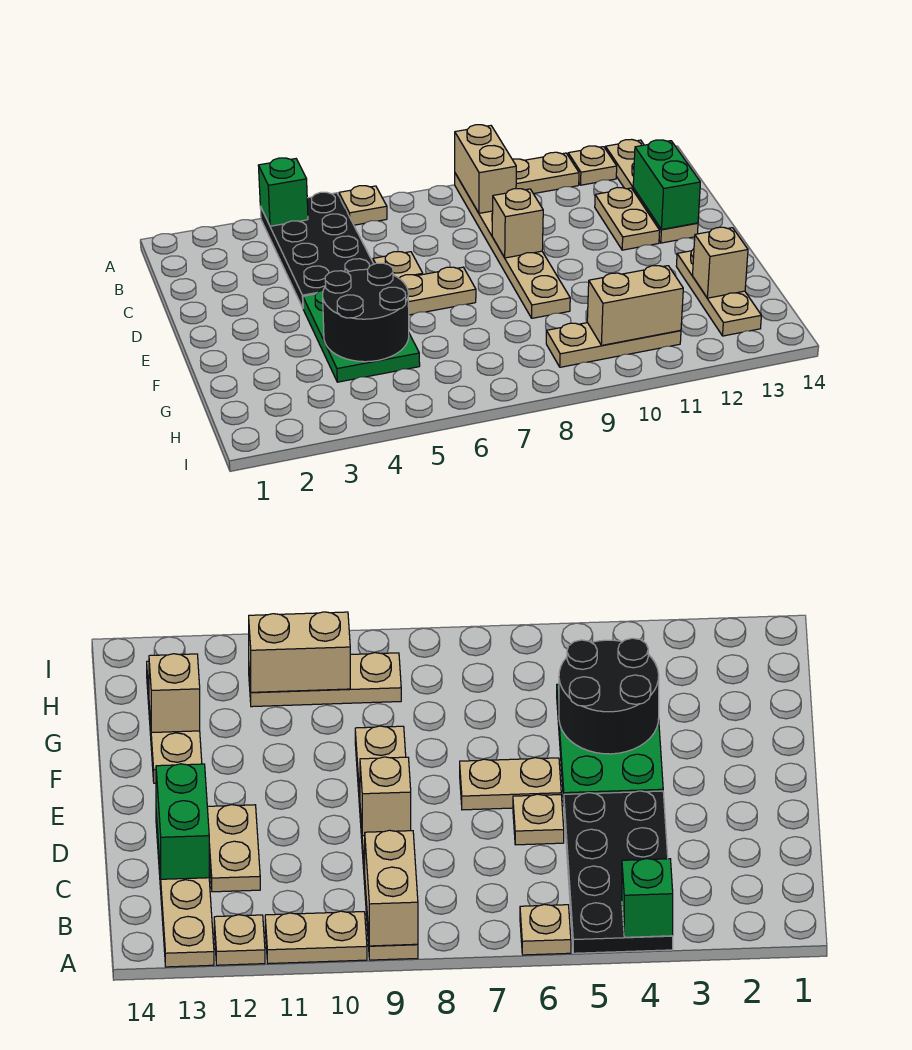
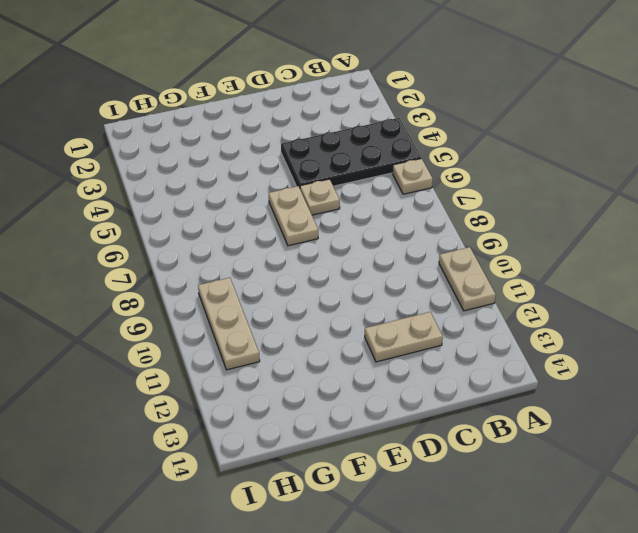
none -> tan 1x6 plate [455,173,570,318]
none -> tan 1x1 plate [568,146,617,185]
none -> tan 1x4 plate [605,139,698,243]

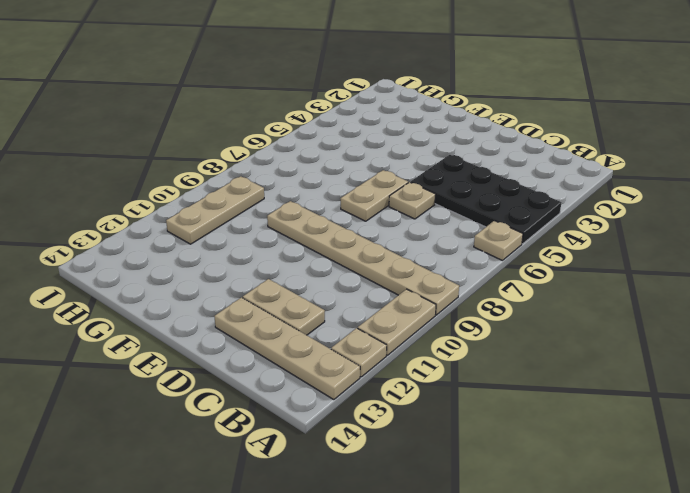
none -> green 2x3 plate [303,290,420,382]
none -> tan 1x3 plate [676,249,761,336]
none -> green 1x1 brick [258,158,308,226]

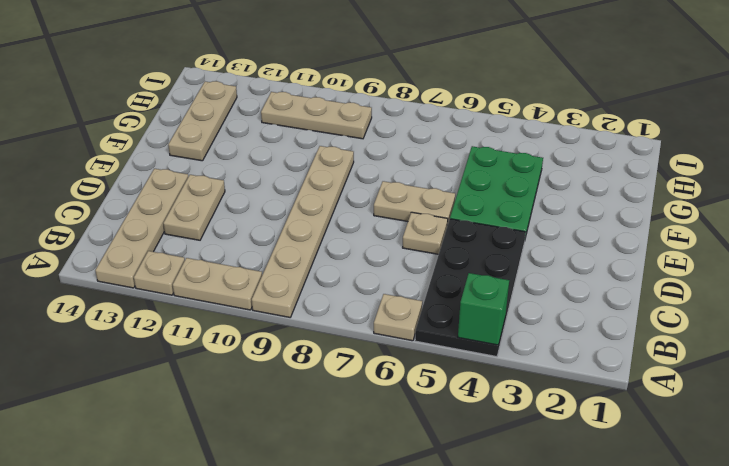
none -> tan 1x2 brick [455,125,516,213]
none -> green 1x2 brick [633,140,700,229]
none -> tan 1x1 brick [492,189,543,258]

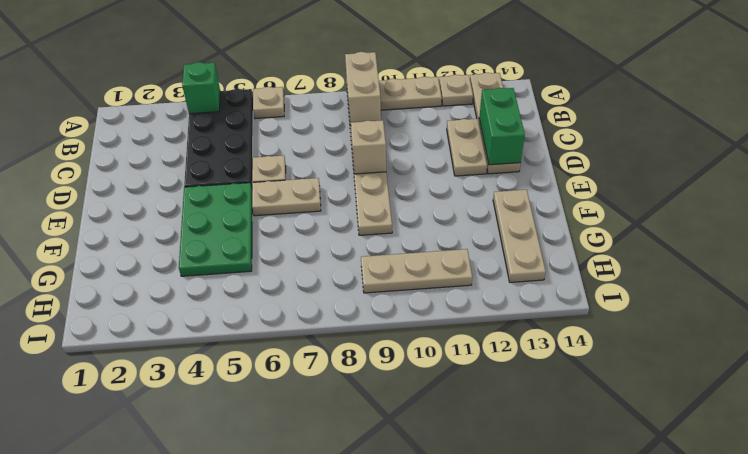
none -> black 2x2 round brick [323,263,409,362]
none -> tan 1x1 brick [693,227,748,298]
none -> tan 1x2 brick [587,266,683,345]

